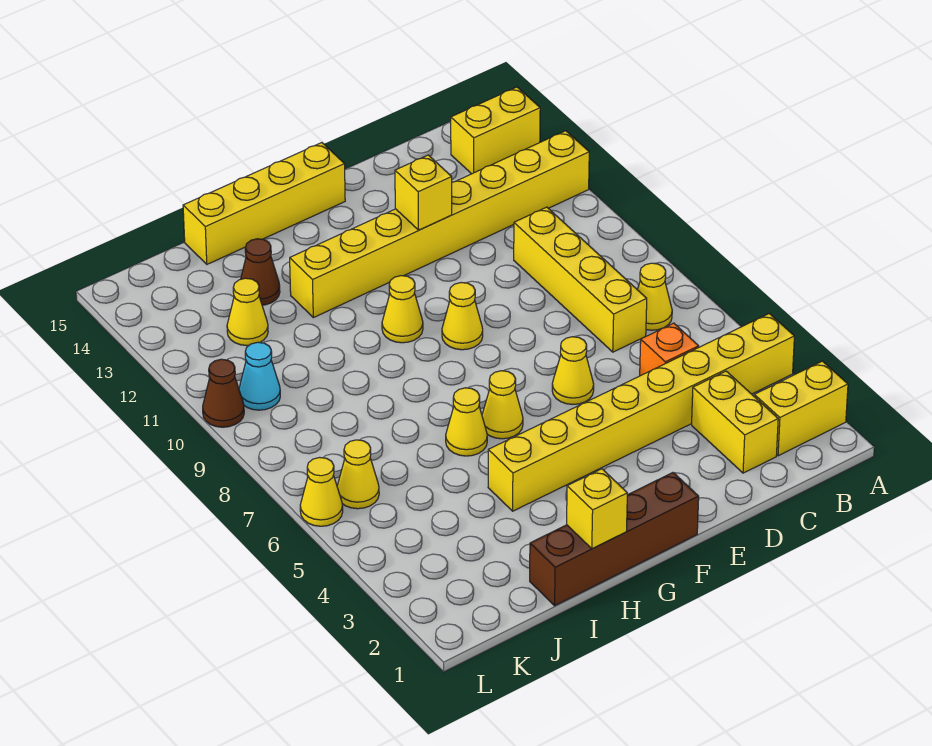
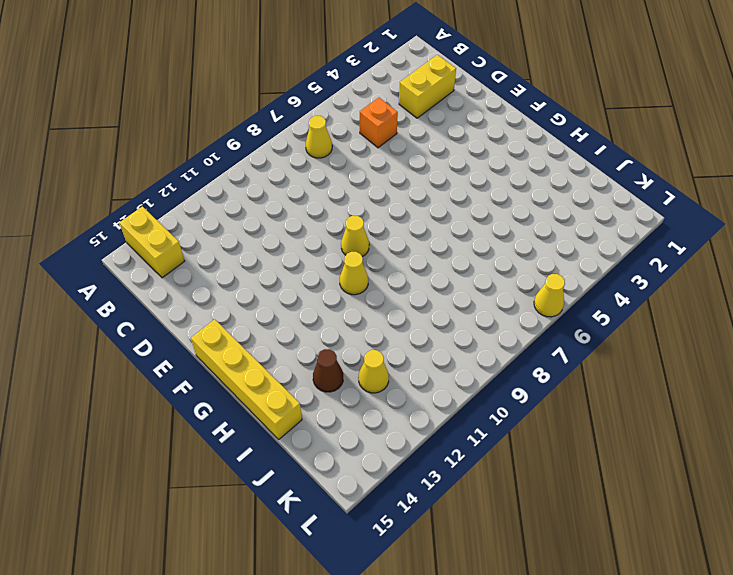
none -> yellow 1x2 brick [754,361,848,456]
none -> yellow 1x8 brick [488,314,794,511]
none -> yellow 1x8 brick [290,131,589,318]

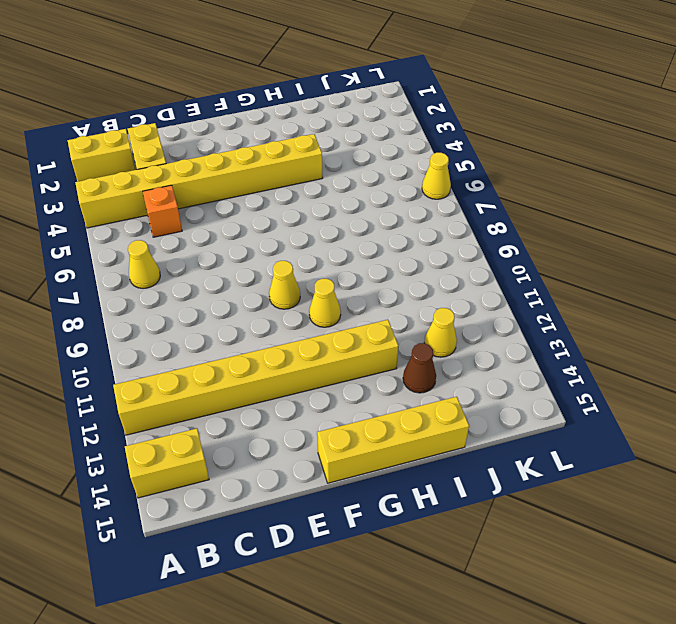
none -> yellow 1x4 brick [514,207,647,352]
none -> yellow 1x1 cone [552,337,594,404]
none -> brown 1x4 brick [530,473,699,606]

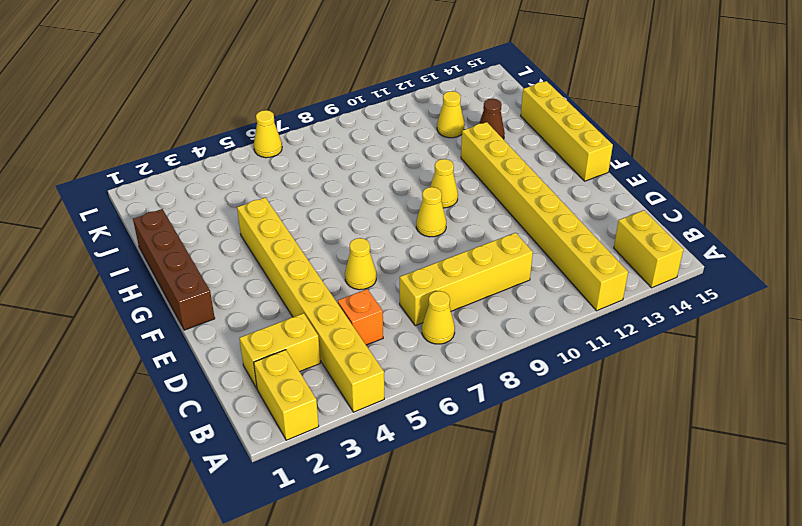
none -> yellow 1x1 cone [482,371,523,439]
none -> yellow 1x1 cone [446,388,487,456]
none -> yellow 1x1 cone [337,440,379,509]

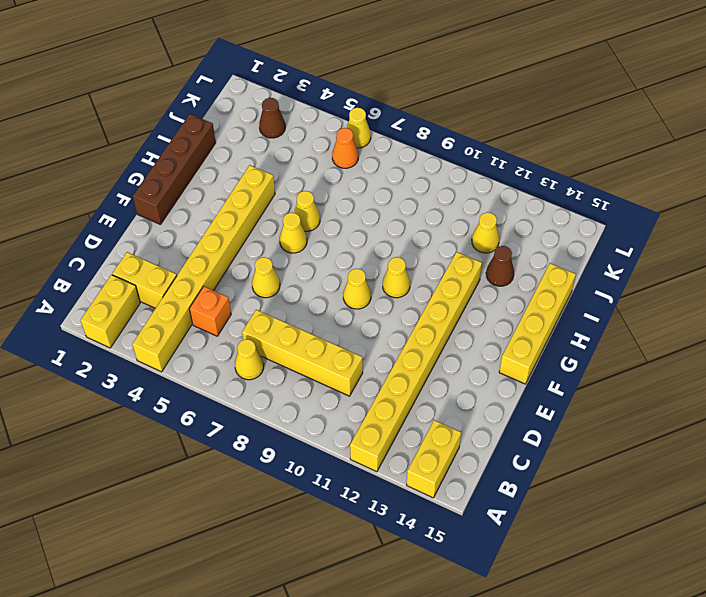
brown 1x1 cone [259,98,285,138] -> brown 1x1 cone moved to [203,359,244,427]
orange 1x1 cone [332,128,358,168] -> yellow 1x1 cone [337,440,379,509]
none -> cyan 1x1 cone [239,342,280,410]
none -> yellow 1x1 brick [395,155,452,230]
none -> yellow 1x1 brick [567,469,627,549]

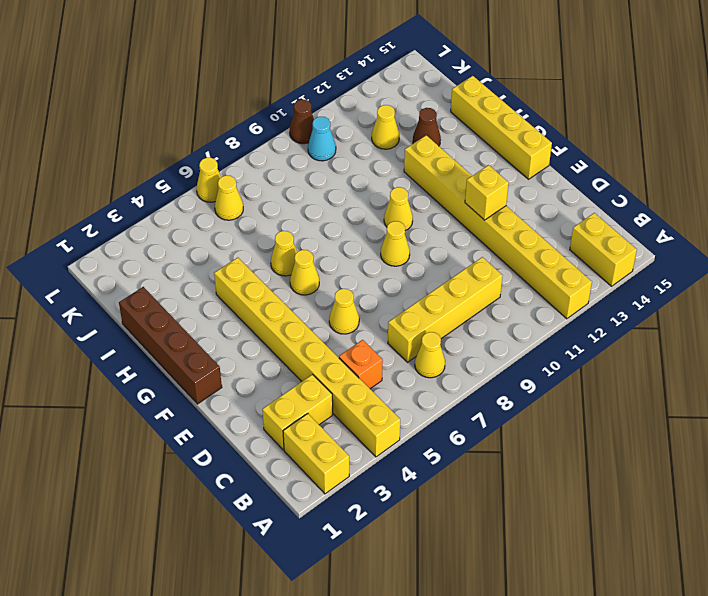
none -> yellow 1x1 brick [567,469,627,549]

